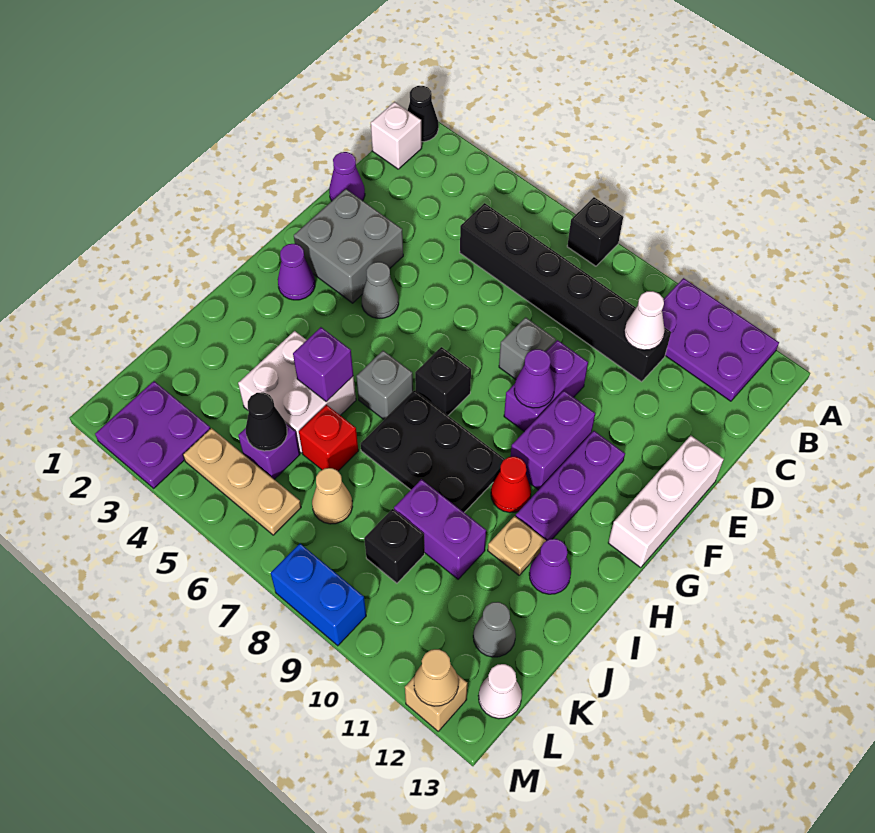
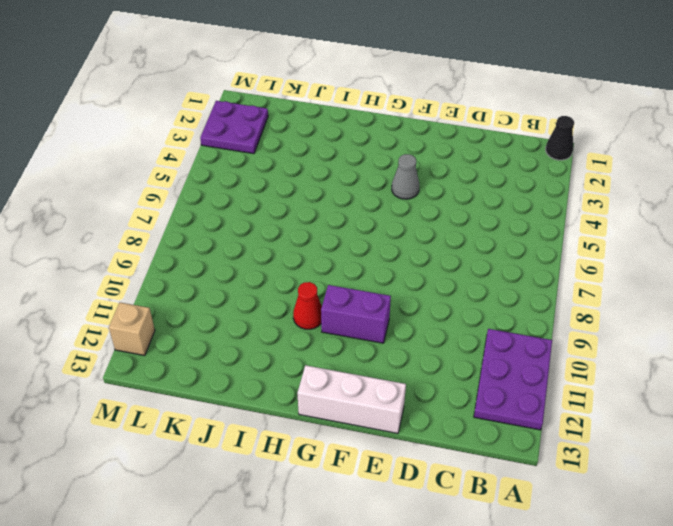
none -> black 1x1 brick [567,197,623,266]
none -> white 1x1 brick [371,102,422,169]
none -> black 1x6 brick [460,203,671,382]
none -> purple 1x1 cone [329,152,365,201]

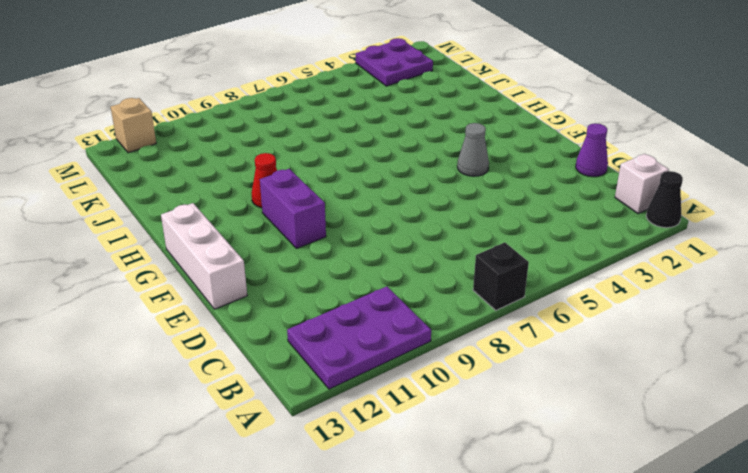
none -> black 1x6 brick [460,203,671,382]
none -> grey 2x2 brick [294,189,403,303]
none -> grey 1x1 brick [499,317,556,379]
none -> purple 1x2 brick [504,340,588,431]

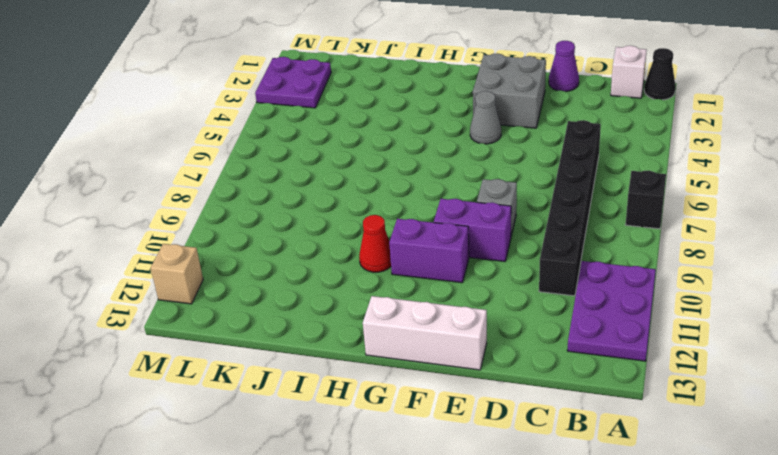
none -> purple 1x3 plate [516,431,625,541]
none -> purple 1x1 cone [278,244,315,300]
none -> black 1x1 brick [415,347,471,415]
none -> grey 1x1 brick [356,351,413,420]

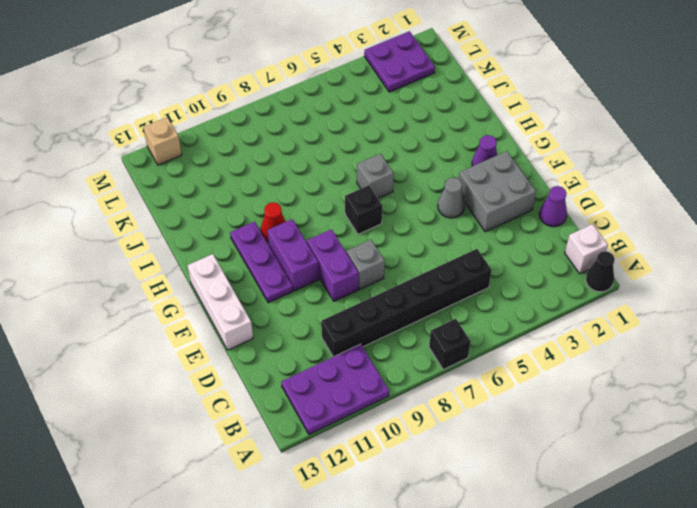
none -> black 2x3 plate [361,390,505,513]
none -> white 2x2 brick [238,331,356,453]
none -> tan 1x1 plate [488,516,546,575]
none -> purple 1x1 cone [529,539,571,594]

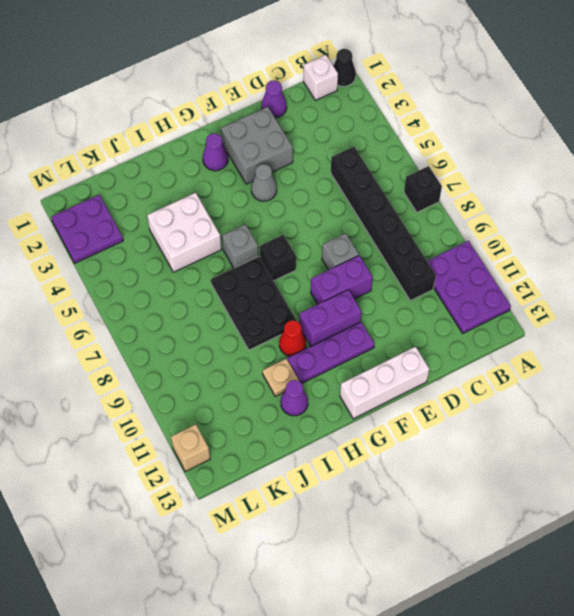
none -> red 1x1 brick [299,405,358,471]
none -> purple 1x2 brick [394,479,486,579]
none -> purple 1x1 brick [238,424,300,479]
none -> tan 1x1 cone [312,468,353,524]

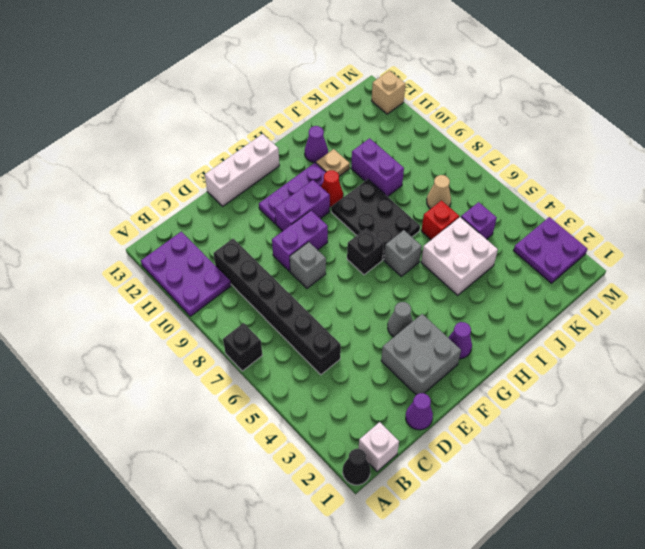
none -> black 1x1 brick [364,509,424,583]
none -> grey 1x1 cone [473,602,516,657]
none -> tan 1x3 plate [183,428,301,535]
none -> white 1x1 cone [478,664,522,719]

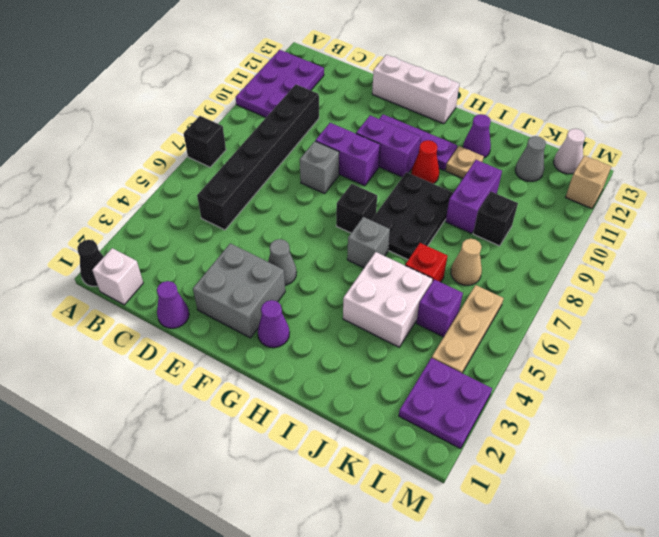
none -> blue 1x2 brick [271,544,366,646]
none -> white 1x1 cone [624,291,665,350]
none -> purple 1x1 cone [514,349,555,408]
none -> purple 1x1 brick [293,327,353,402]

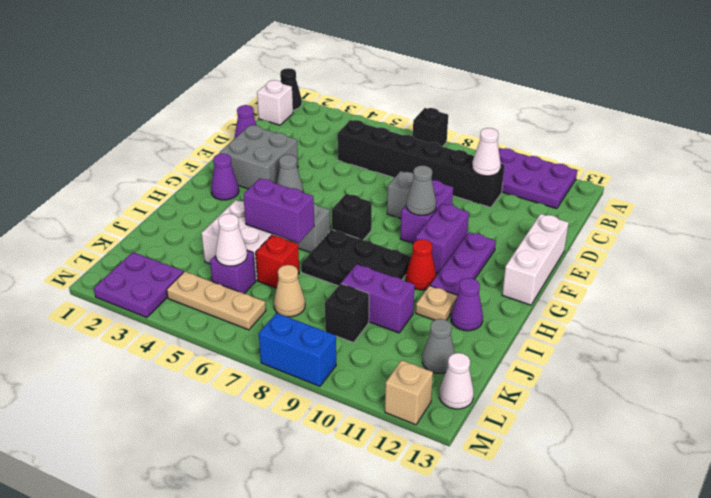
grey 1x1 cone [407,165,436,215] -> purple 1x1 cone [514,349,555,408]
purple 1x2 brick [243,179,314,243] -> purple 1x1 brick [293,327,353,402]
white 1x1 cone [216,214,247,266] -> black 1x1 cone [246,392,287,451]
none -> tan 1x1 cone [414,649,458,706]

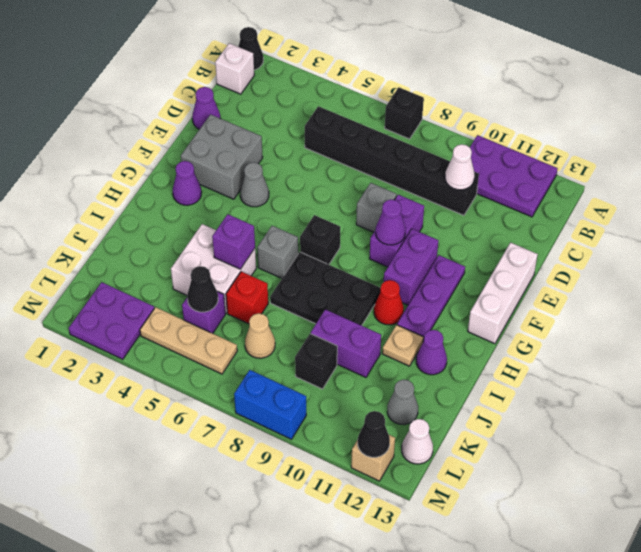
black 1x1 cone [358,411,390,457] -> tan 1x1 cone [414,649,458,706]

